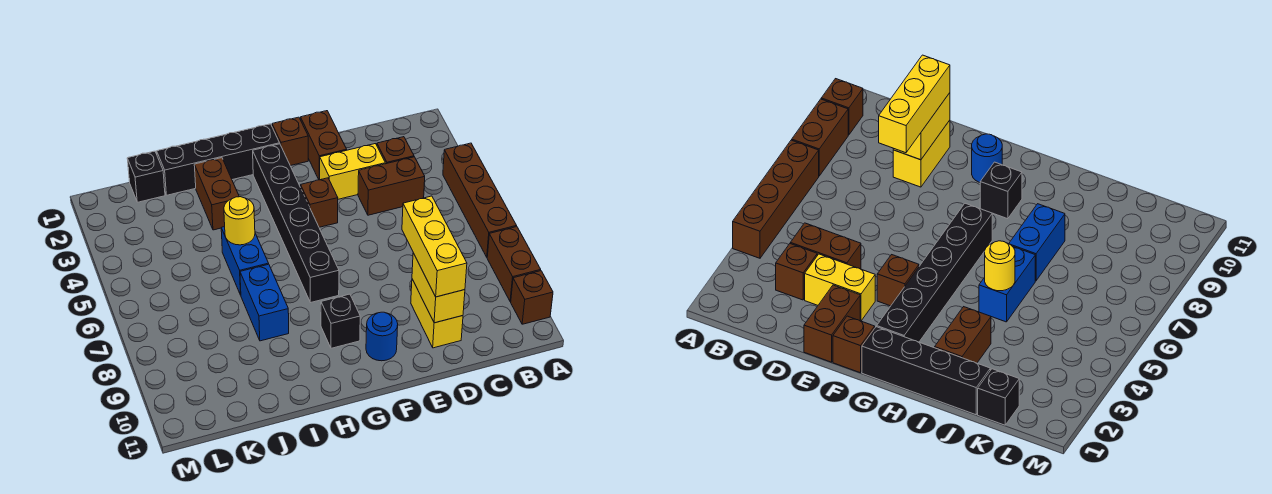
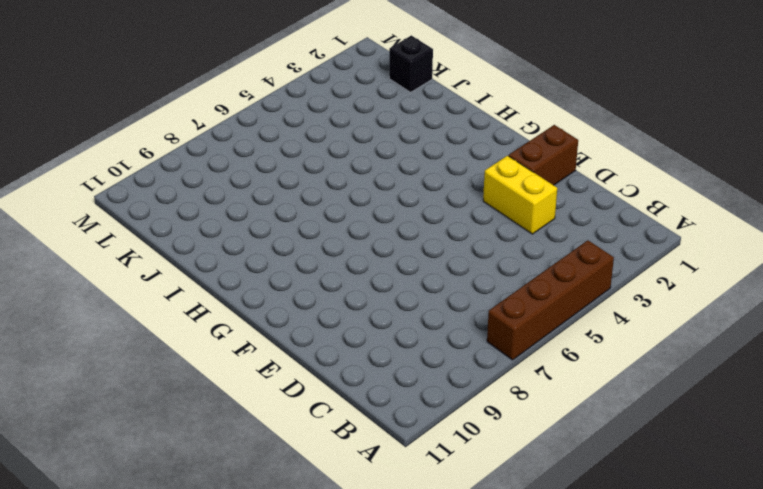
none -> brown 1x2 brick [487,227,541,302]
none -> brown 1x1 brick [511,271,553,324]
none -> brown 1x1 brick [377,137,414,164]

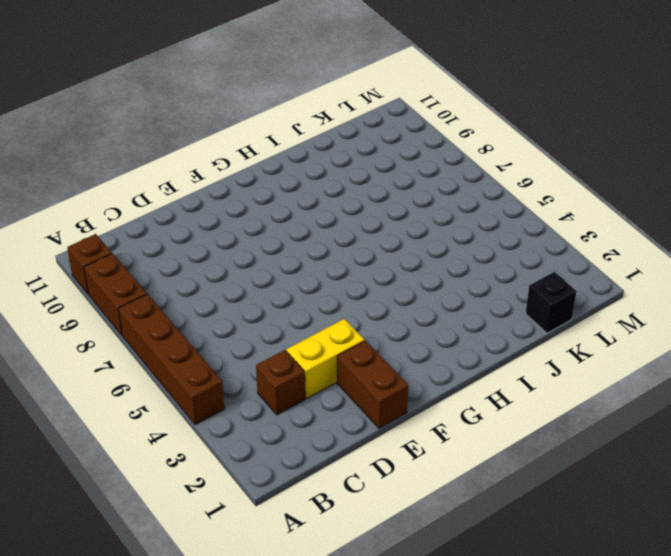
none -> brown 1x2 brick [358,157,425,215]
none -> yellow 1x2 brick [411,279,463,348]
none -> brown 1x1 brick [272,117,308,166]

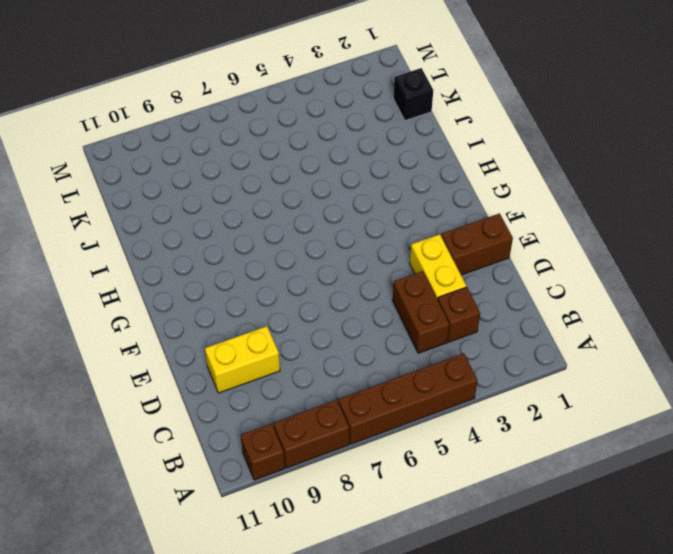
none -> brown 1x1 brick [272,117,308,166]
none -> brown 1x1 brick [301,178,338,227]
none -> blue 1x1 round brick [366,312,398,361]

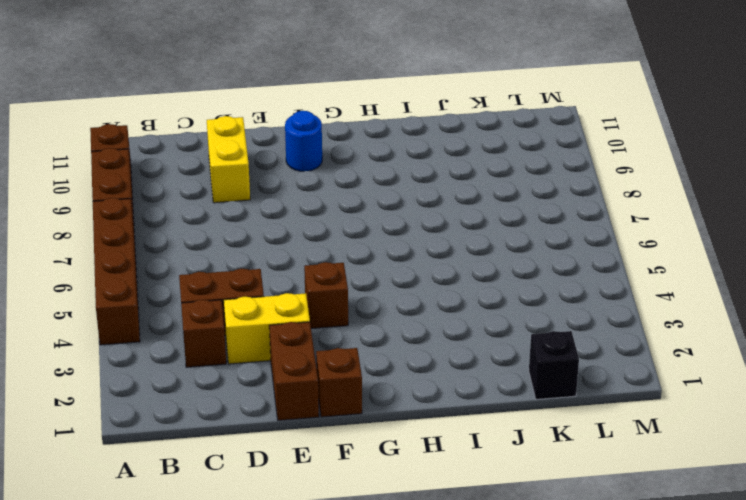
none -> black 1x4 brick [157,124,280,195]
none -> black 1x6 brick [253,144,339,303]
none -> black 1x1 brick [321,294,360,348]

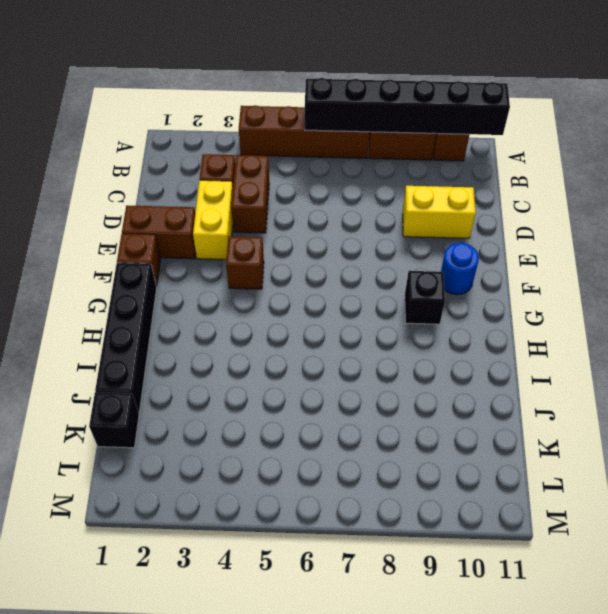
black 1x6 brick [305,78,510,135] -> black 1x6 brick moved to [253,144,339,303]
none -> brown 1x2 brick [194,158,239,230]
none -> blue 1x2 brick [221,227,269,295]
none -> blue 1x2 brick [240,264,289,341]

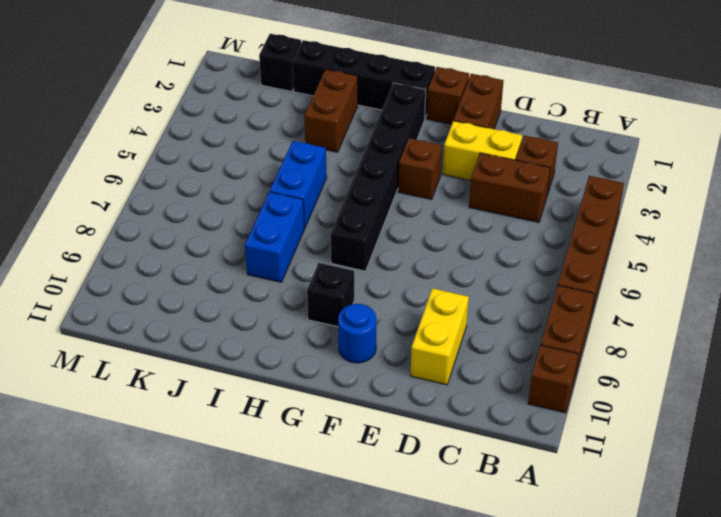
none -> yellow 1x2 brick [412,253,465,323]
none -> yellow 1x1 round brick [224,197,255,245]
none -> yellow 1x3 brick [402,196,467,297]

